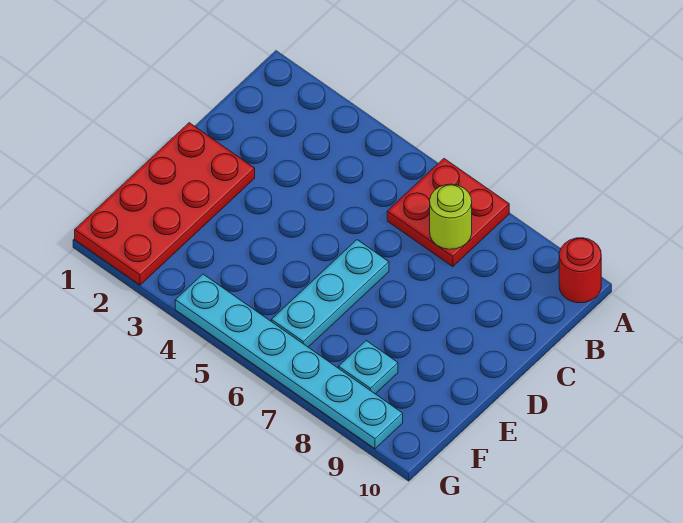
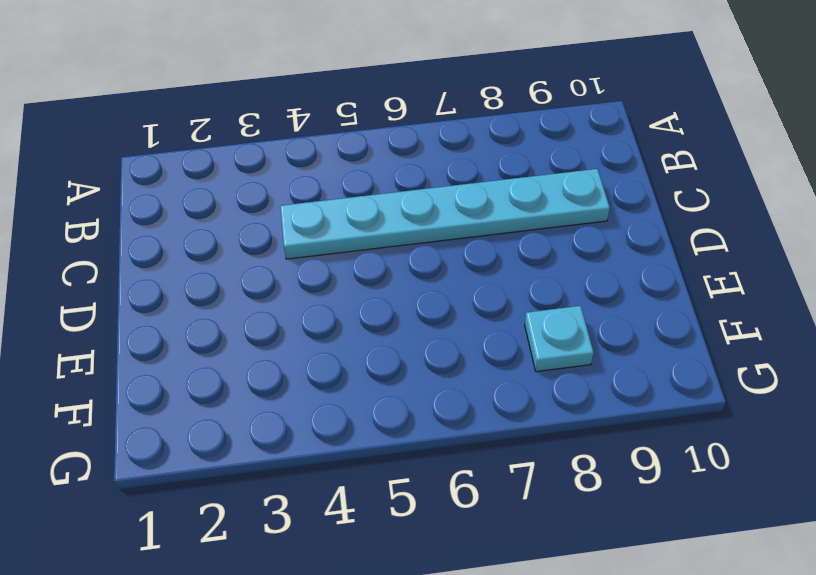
cyan 1x6 plate [280,169,610,259] -> cyan 1x6 plate moved to [175,274,403,449]
none -> red 2x2 plate [387,159,509,267]
none -> red 1x1 round brick [559,238,601,303]

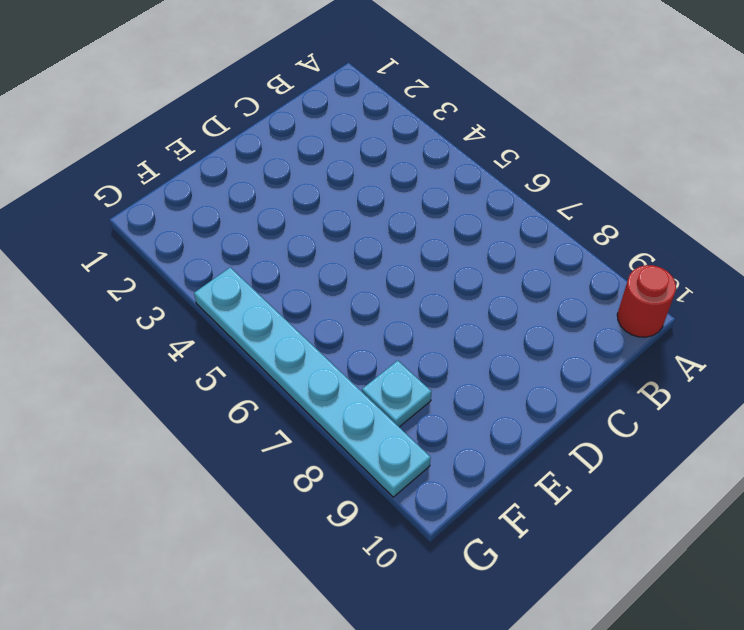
none -> red 2x2 plate [387,159,509,267]
none -> red 2x4 plate [75,123,255,285]

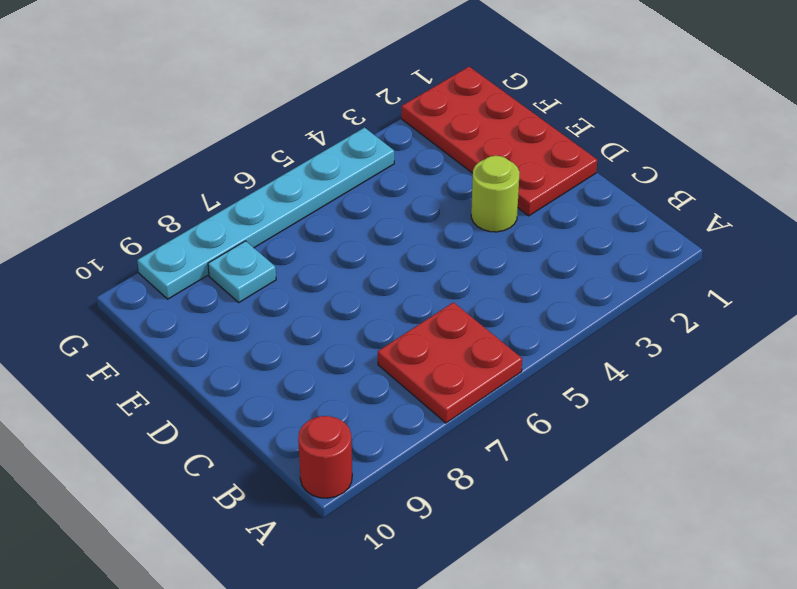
lime 1x1 round brick [471,156,520,232] -> lime 1x1 round brick moved to [430,184,472,249]
none -> cyan 1x3 plate [271,240,389,347]

